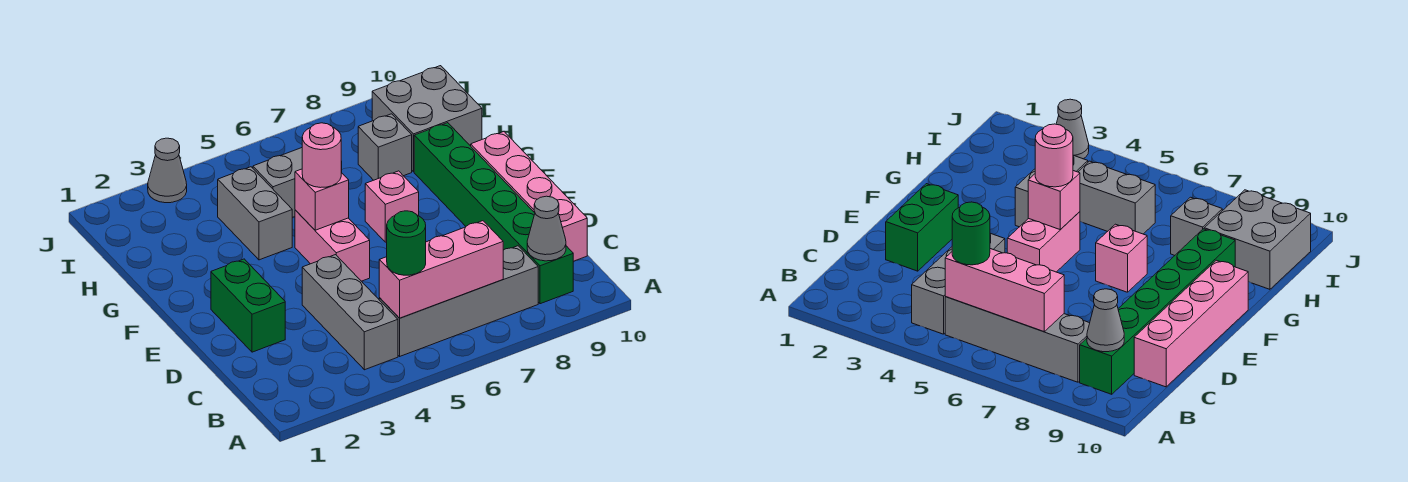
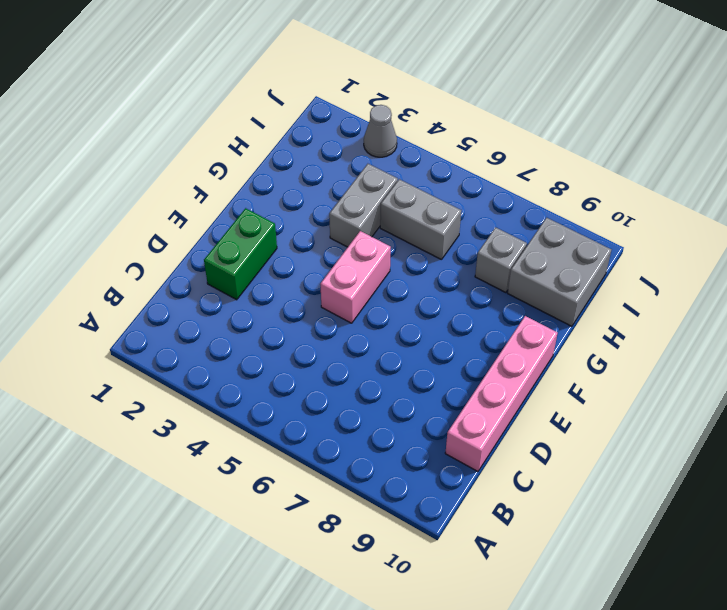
none -> grey 1x3 brick [302,255,398,370]
none -> grey 1x4 brick [379,246,538,356]
none -> green 1x6 brick [414,123,573,304]

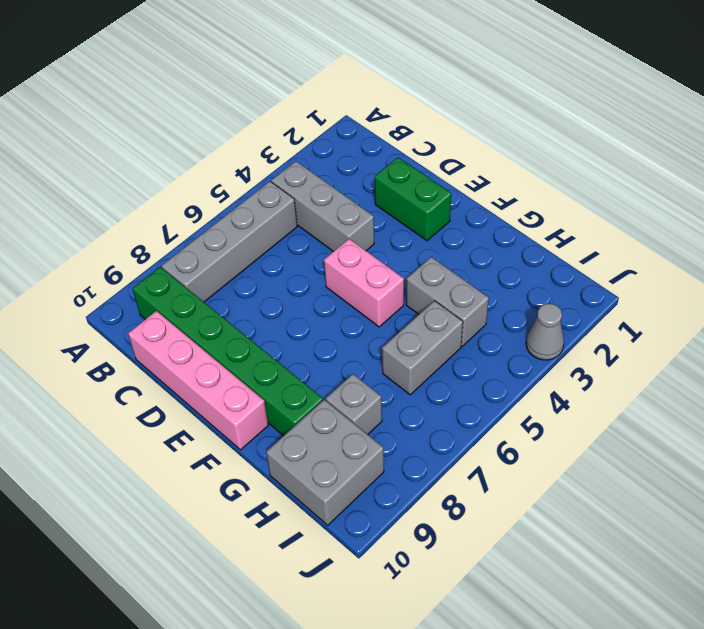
none -> pink 1x1 brick [365,171,419,242]
none -> pink 1x3 brick [379,221,503,318]
none -> grey 1x1 cone [527,196,566,261]

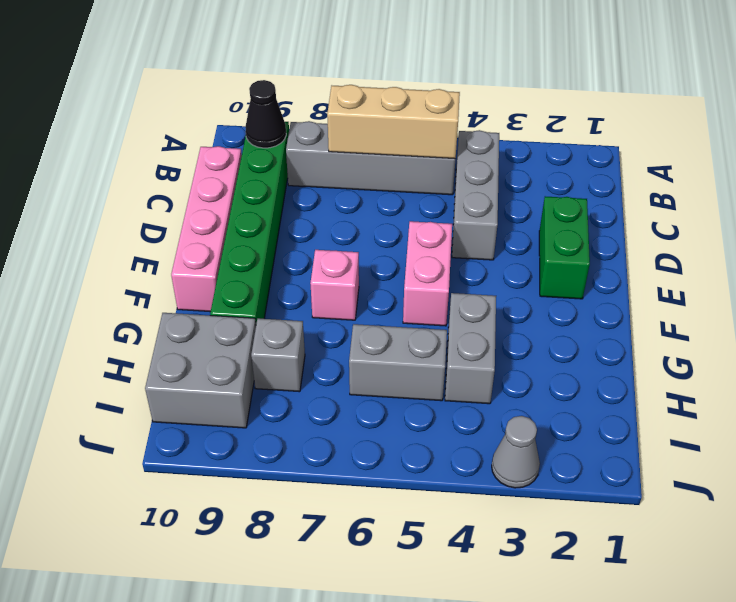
tan 1x3 brick [327,85,460,159] -> pink 1x3 brick [379,221,503,318]
black 1x1 cone [245,80,286,148] -> grey 1x1 cone [527,196,566,261]
none -> pink 1x1 brick [295,169,349,230]
none -> green 1x1 round brick [387,211,426,275]
none -> pink 1x1 round brick [302,123,341,188]

